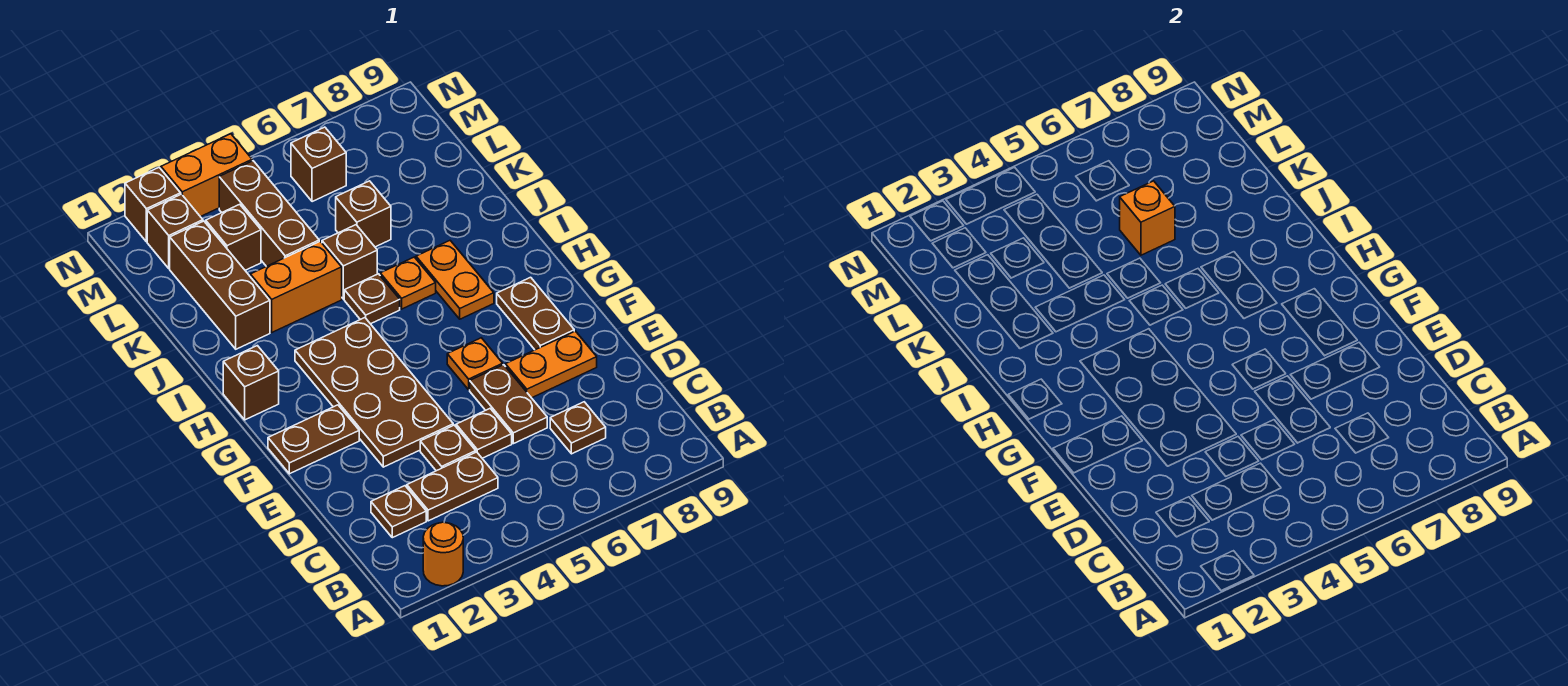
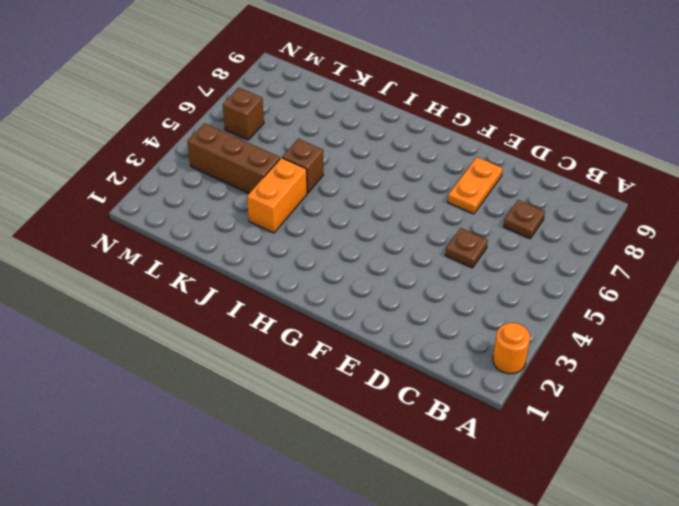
none -> brown 1x1 plate [371,486,426,538]
none -> brown 1x2 plate [407,452,498,521]
none -> brown 1x1 plate [420,425,476,471]

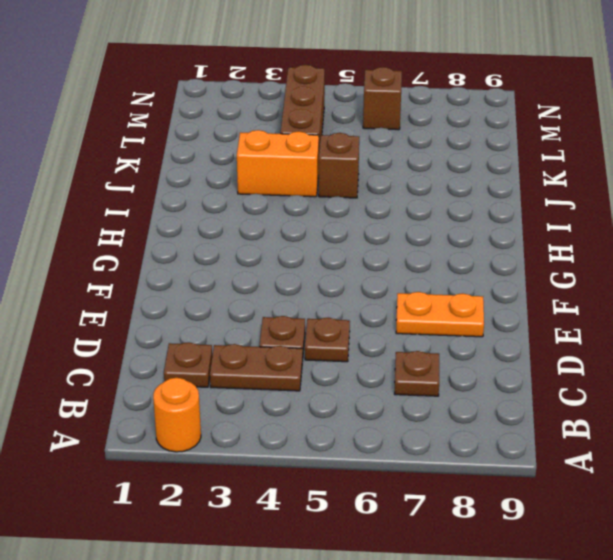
none -> brown 1x2 plate [470,365,547,444]
none -> brown 2x4 plate [295,318,453,467]
none -> brown 1x2 plate [268,405,359,474]

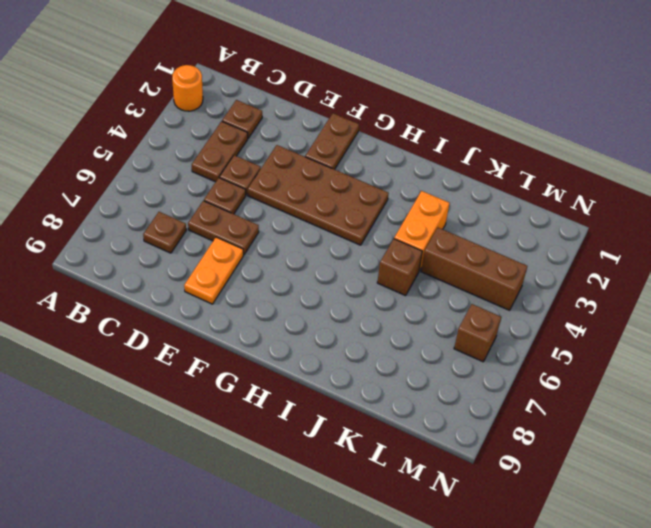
none -> orange 1x1 plate [447,338,503,390]
none -> brown 1x2 plate [497,277,574,350]
none -> brown 1x1 brick [223,346,279,420]

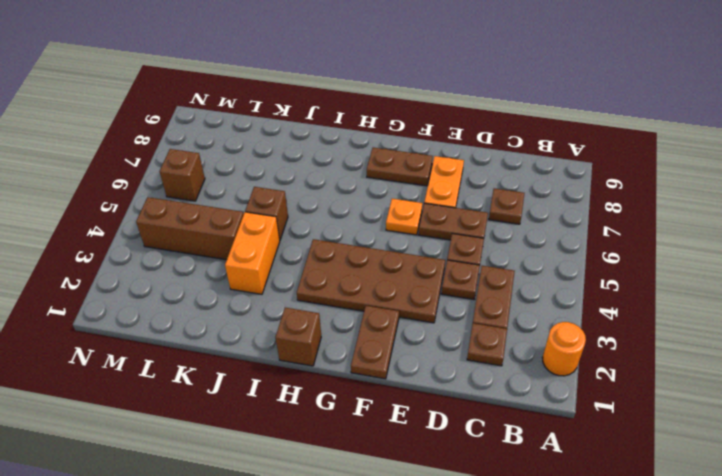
none -> orange 1x2 plate [416,241,494,319]
none -> brown 1x1 plate [344,274,400,324]
none -> orange 1x1 plate [380,257,436,309]

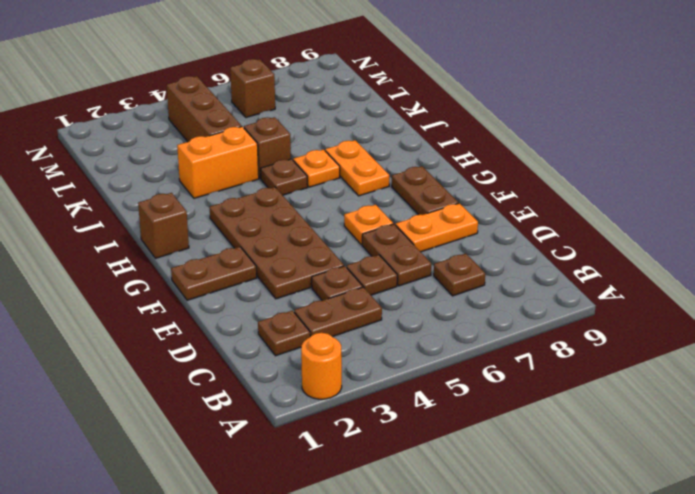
none -> brown 1x3 brick [170,221,270,349]
none -> brown 1x1 brick [336,181,391,247]
none -> brown 1x1 brick [206,204,261,270]

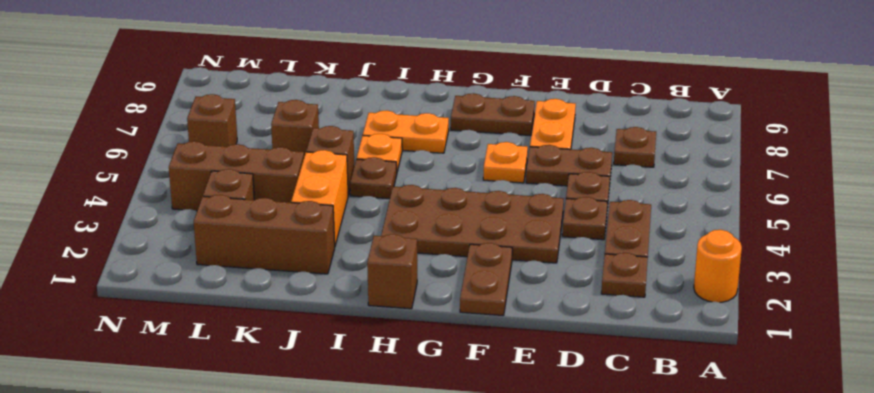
none -> brown 1x1 brick [147,194,203,269]
none -> brown 1x1 brick [125,168,181,242]
none -> orange 1x2 brick [161,134,252,217]

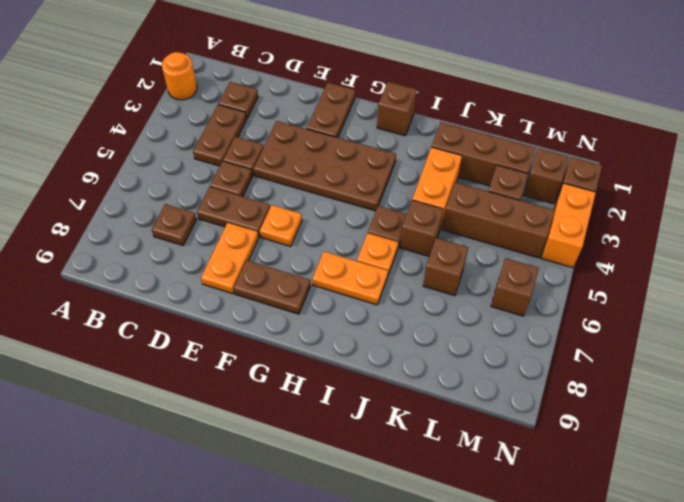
none -> orange 1x1 brick [1120,181,1175,255]

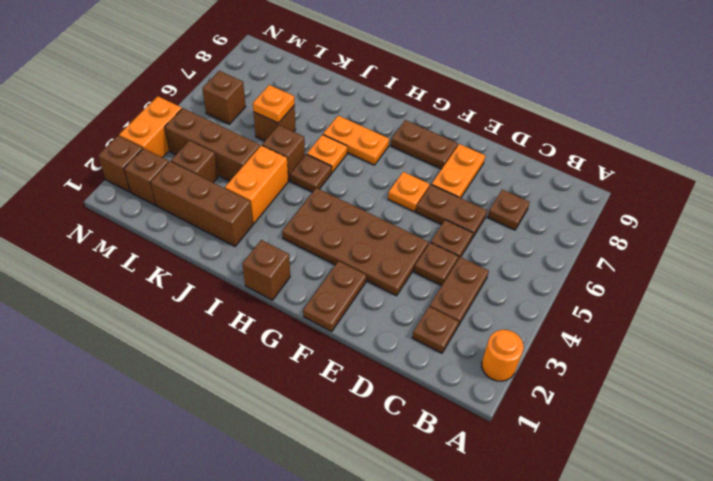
orange 1x1 plate [253,85,295,123] -> orange 1x1 brick [1120,181,1175,255]

